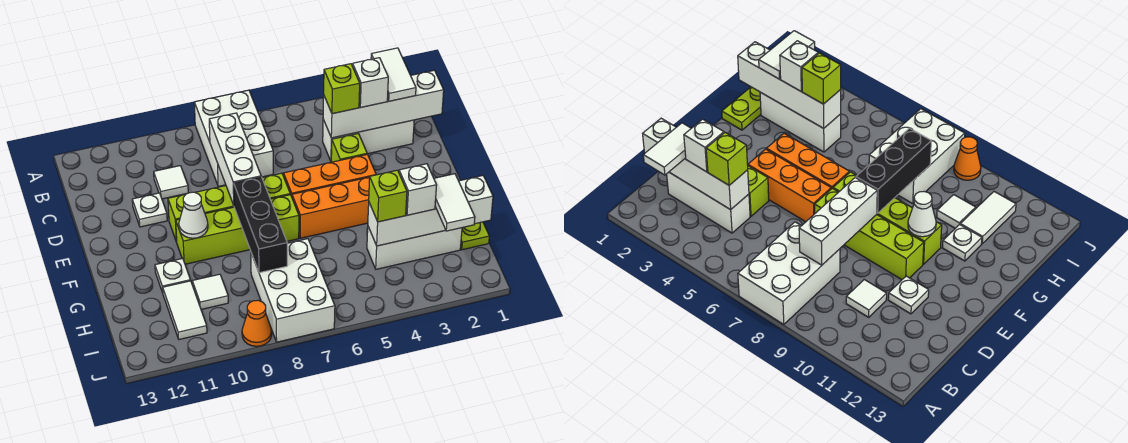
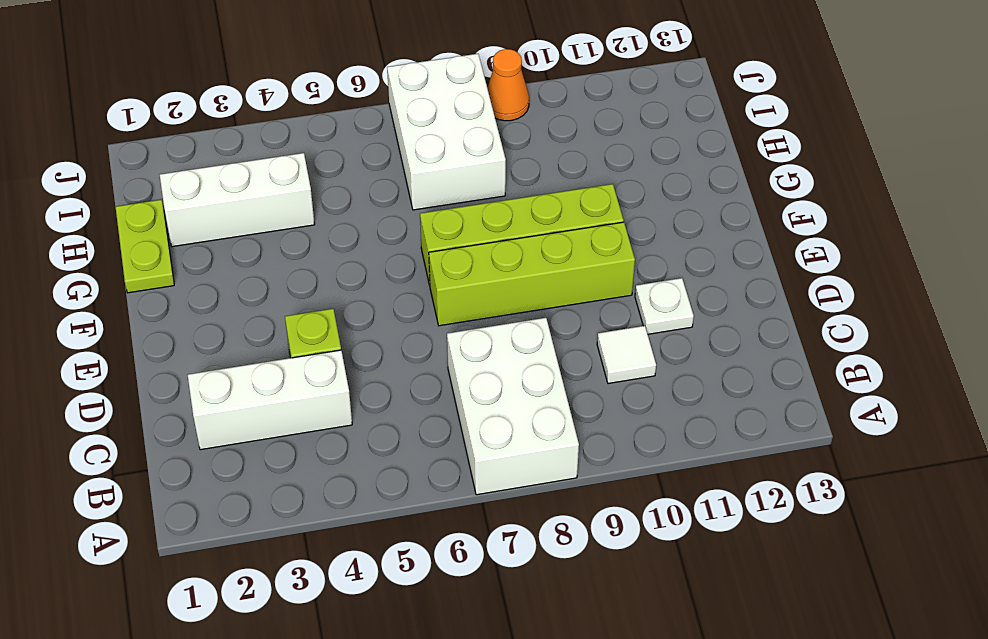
none -> orange 1x3 brick [284,154,376,196]
none -> orange 1x3 brick [292,177,370,238]
none -> white 1x1 plate [155,258,191,293]

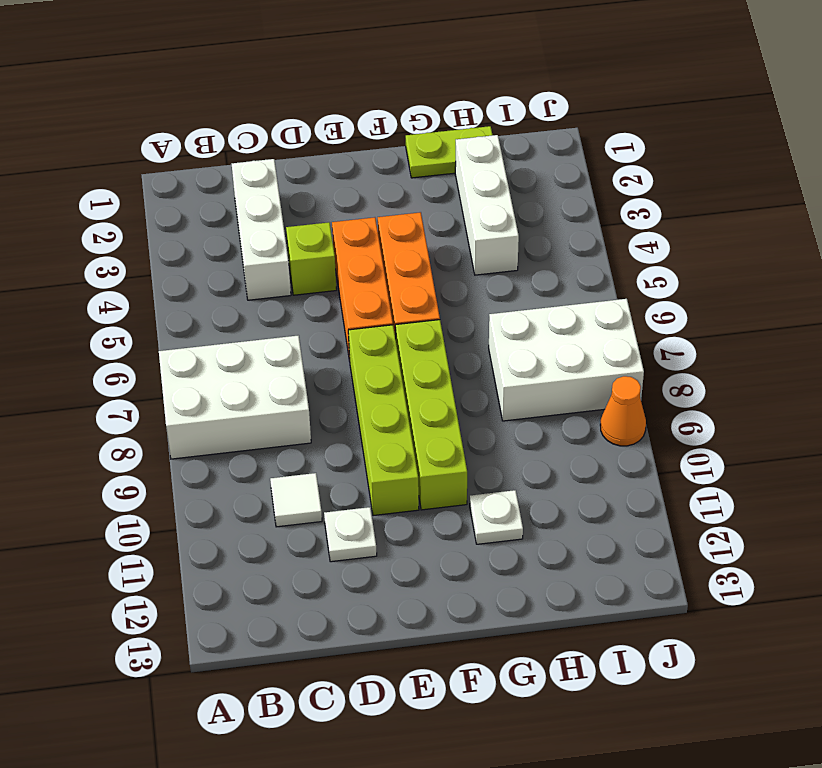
none -> white 1x1 tile [192,274,228,309]
none -> white 1x2 tile [163,281,207,339]
none -> white 1x4 brick [323,70,444,138]

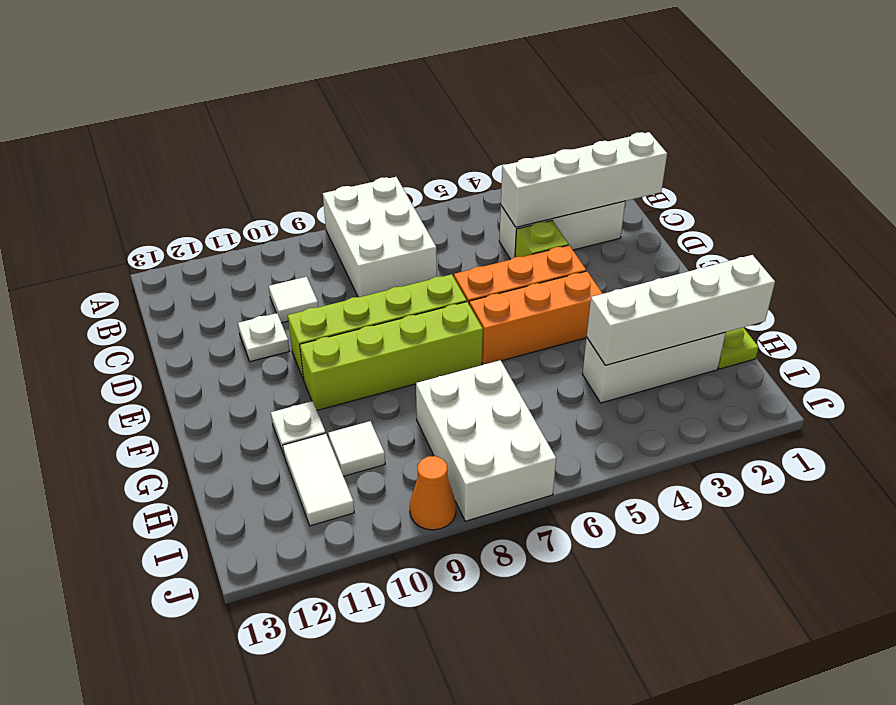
none -> white 1x3 brick [209,113,261,205]
none -> black 1x3 brick [234,177,287,273]
none -> white 1x1 cone [179,192,208,238]

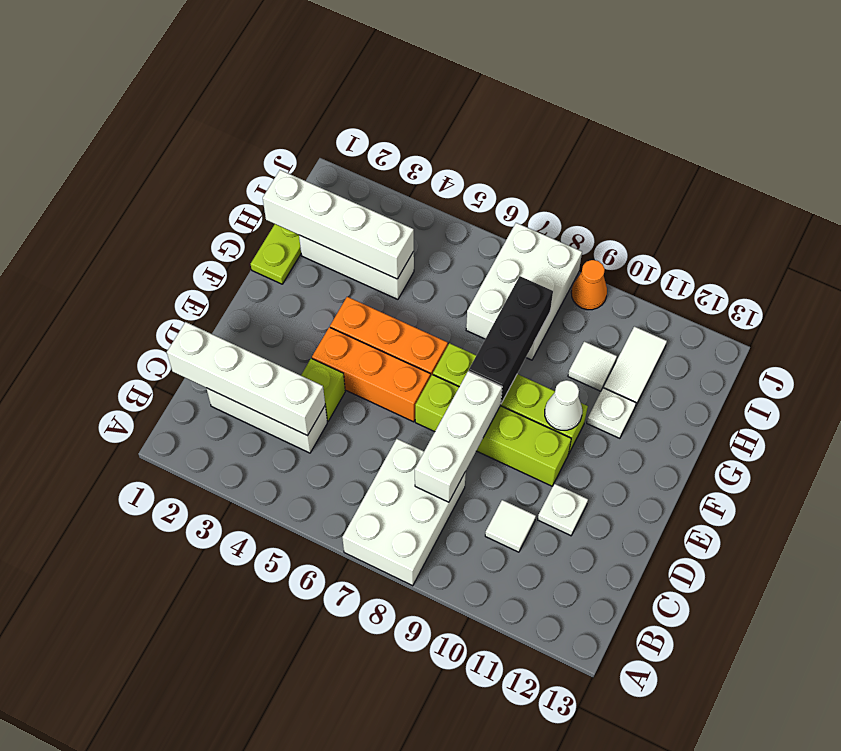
none -> white 1x2 tile [371,48,416,101]
none -> white 1x1 brick [352,58,388,107]
none -> lime 1x1 brick [324,64,360,114]

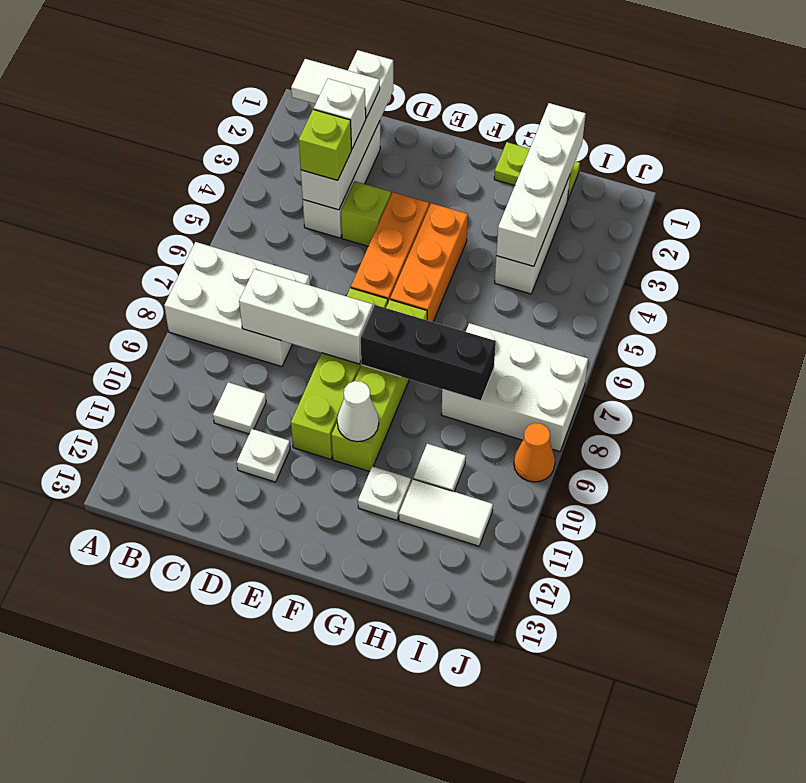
none -> white 1x2 tile [434,174,475,231]
none -> white 1x1 brick [399,164,437,215]
none -> lime 1x1 brick [369,170,407,222]

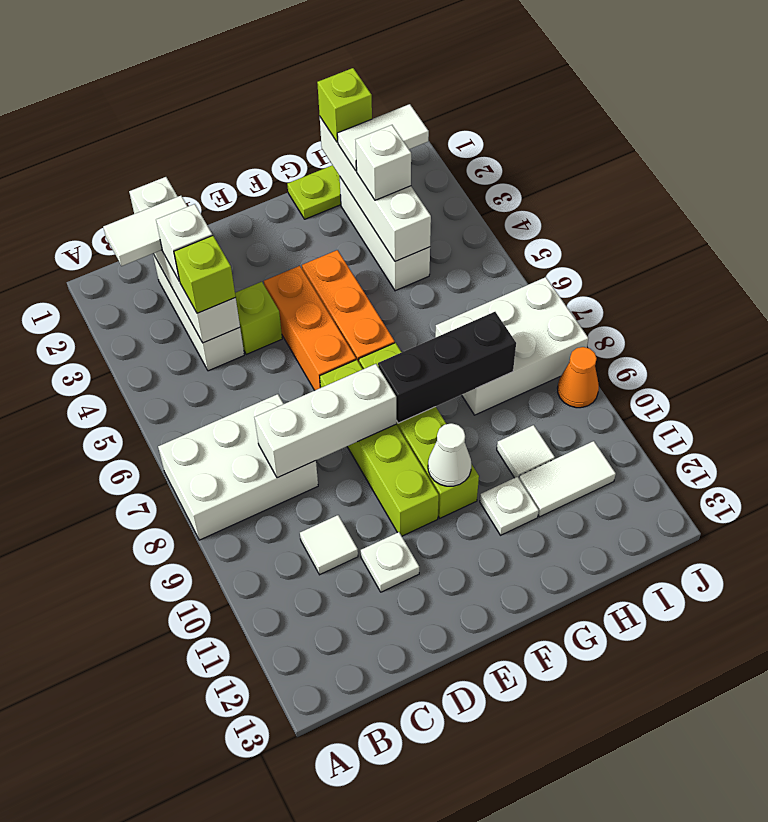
lime 1x1 brick [317,68,372,142] -> lime 1x1 brick moved to [369,170,407,222]

